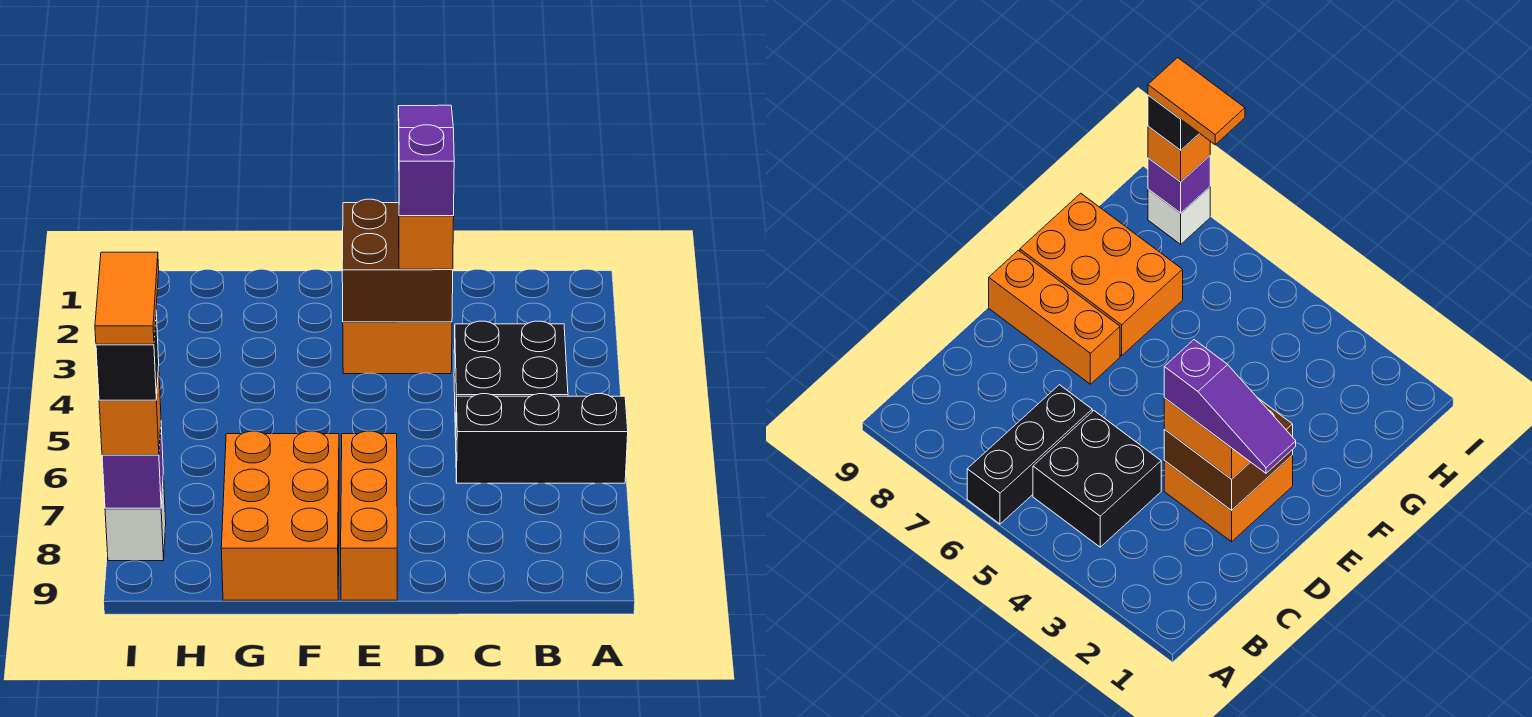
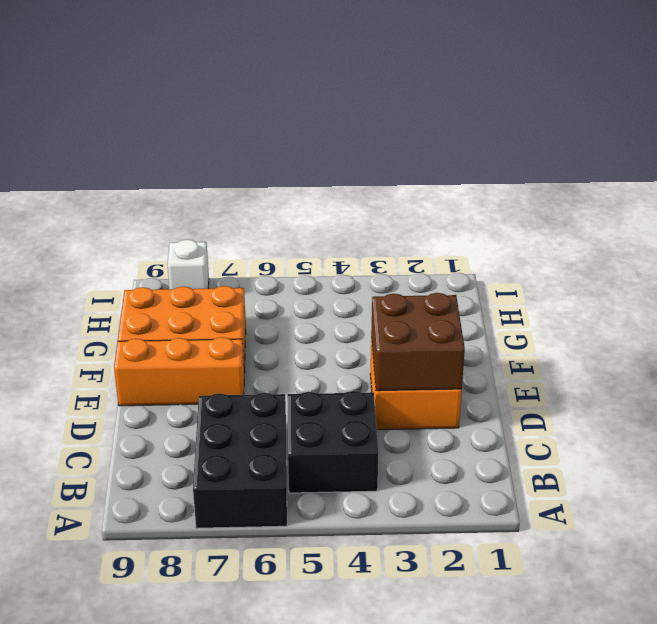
black 2x3 brick [193,393,287,528] -> black 1x3 brick [456,394,628,483]
none -> purple 1x1 brick [102,428,163,508]
none -> orange 1x2 brick [399,216,454,269]
none -> orange 1x1 brick [99,367,161,455]

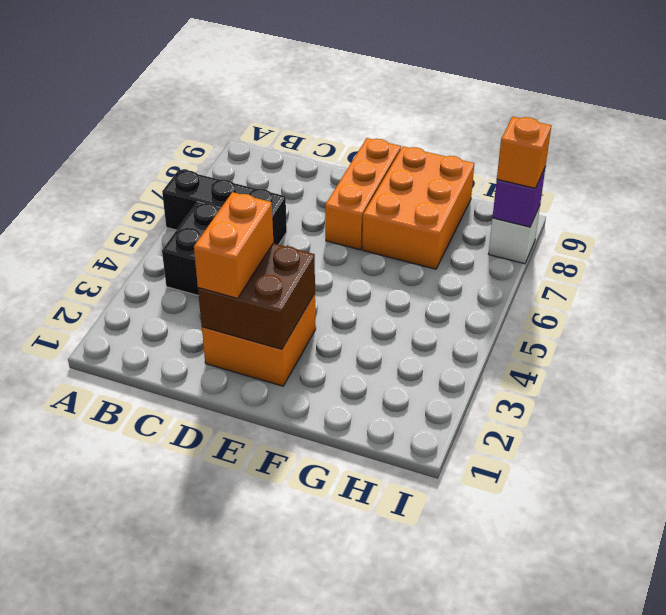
none -> purple 1x3 slope [398,105,454,216]
none -> black 1x1 brick [96,313,159,400]
none -> orange 1x2 tile [95,252,159,344]

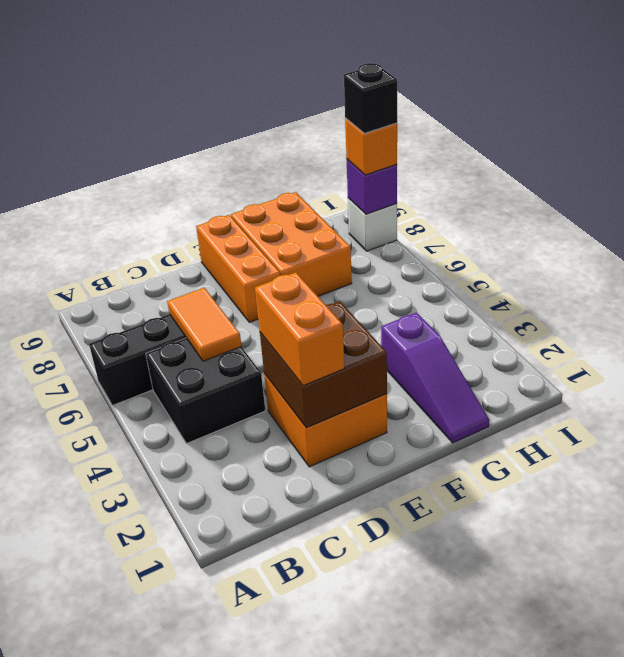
orange 1x2 tile [167,288,242,361] -> orange 1x2 tile moved to [95,252,159,344]
purple 1x3 slope [381,312,489,443] -> purple 1x3 slope moved to [398,105,454,216]

